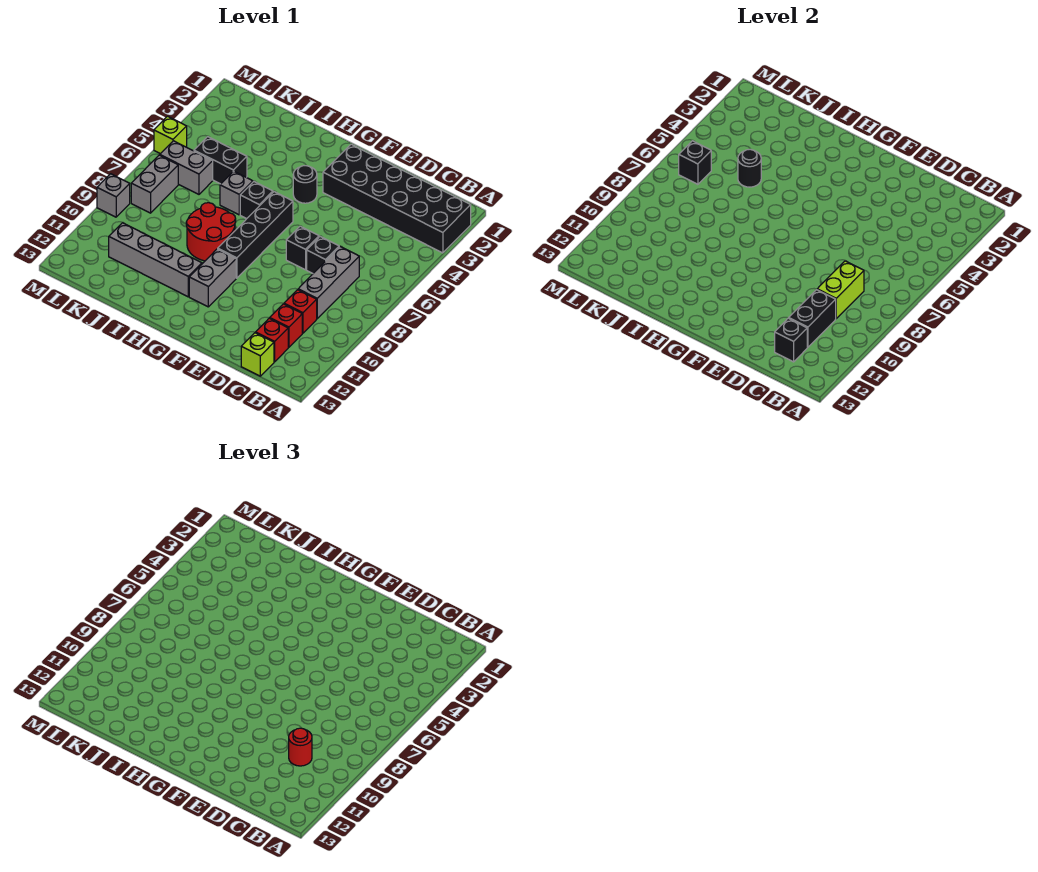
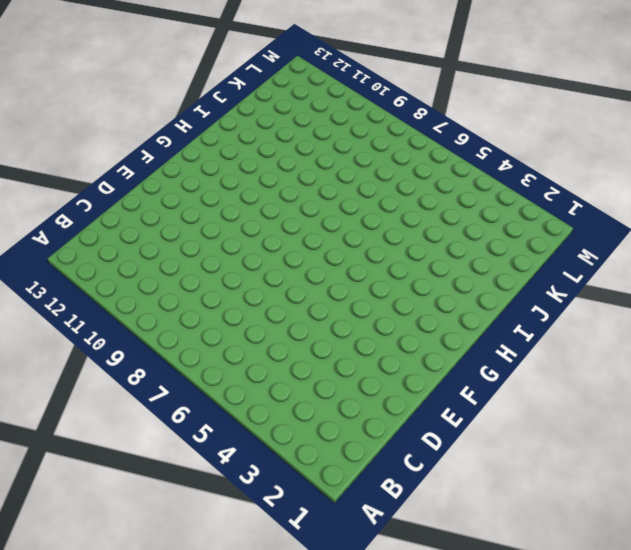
none -> black 2x6 brick [323,144,471,253]
none -> grey 1x3 brick [298,247,359,319]
none -> red 1x1 brick [284,290,317,333]

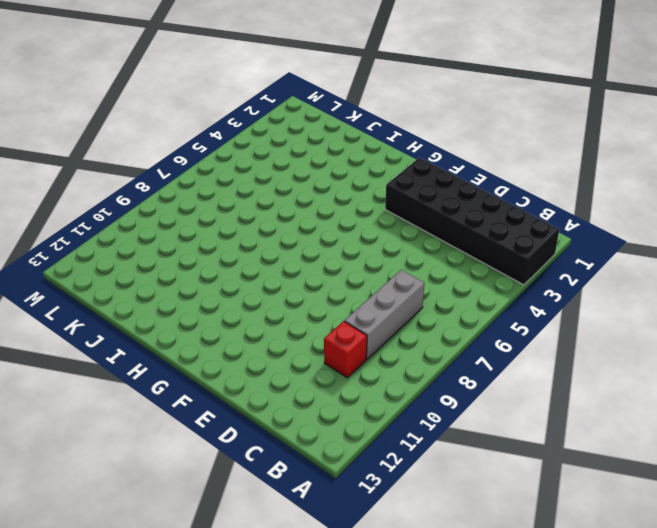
none -> red 1x1 brick [270,304,302,347]
none -> red 1x1 brick [256,318,288,362]
none -> lime 1x1 brick [241,333,274,376]

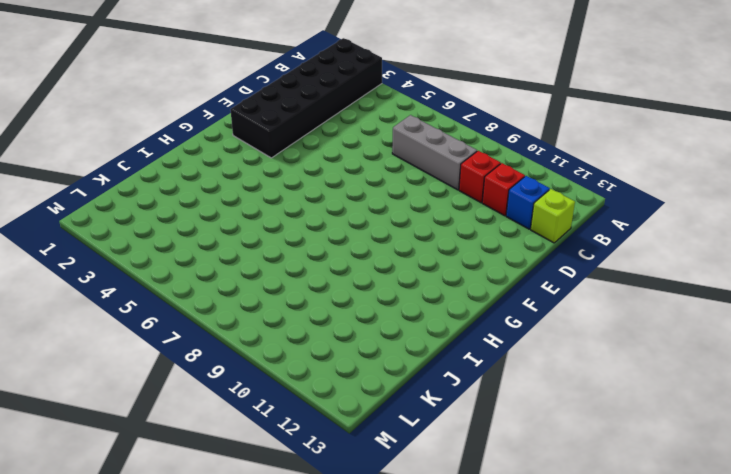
blue 1x1 brick [506,176,550,229] -> red 1x1 brick [256,318,288,362]
none -> black 1x1 brick [307,237,339,273]
none -> black 1x1 brick [286,226,319,270]
none -> black 1x1 round brick [293,166,317,203]

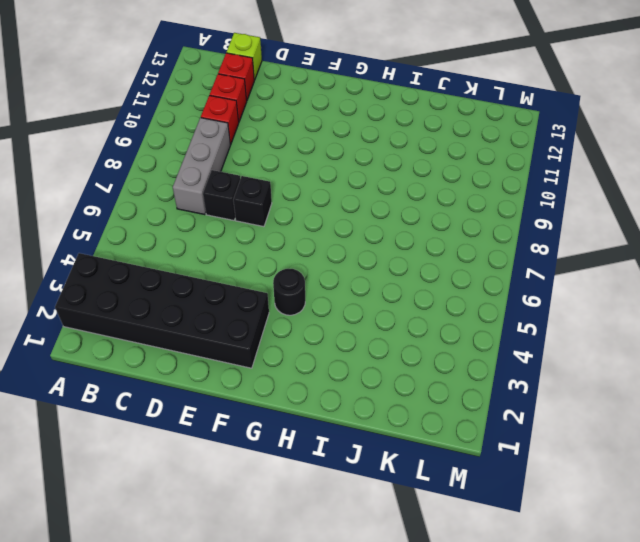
none -> black 1x4 brick [218,192,293,278]
none -> grey 1x2 brick [189,249,236,307]
none -> black 1x1 brick [240,182,273,219]

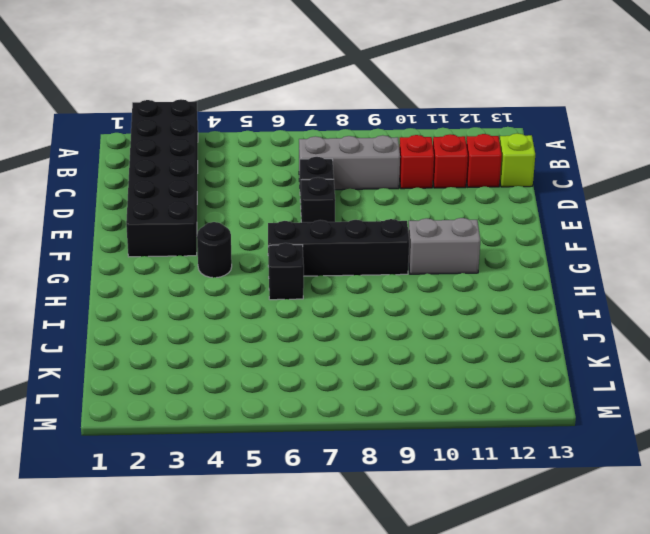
none -> red 2x2 round brick [186,203,236,261]
none -> grey 1x4 brick [109,223,202,297]
none -> grey 1x1 brick [220,171,253,215]

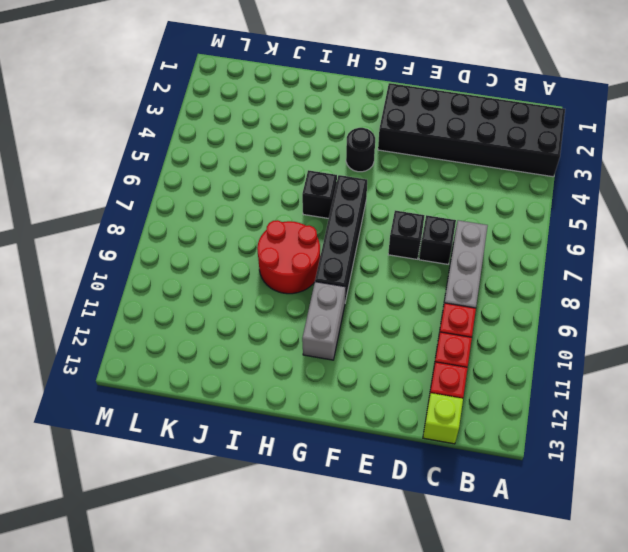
none -> grey 1x4 brick [109,223,202,297]
none -> grey 1x1 brick [220,171,253,215]
none -> black 1x2 brick [194,137,247,184]

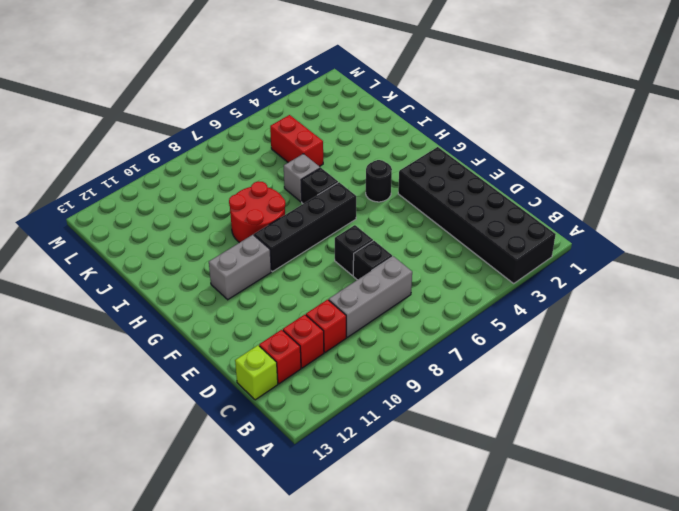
red 1x2 brick [270,115,323,166] -> black 1x2 brick [194,137,247,184]
none -> grey 1x4 brick [109,223,202,297]
none -> grey 1x2 brick [160,141,213,194]
none -> grey 1x2 brick [131,155,178,213]

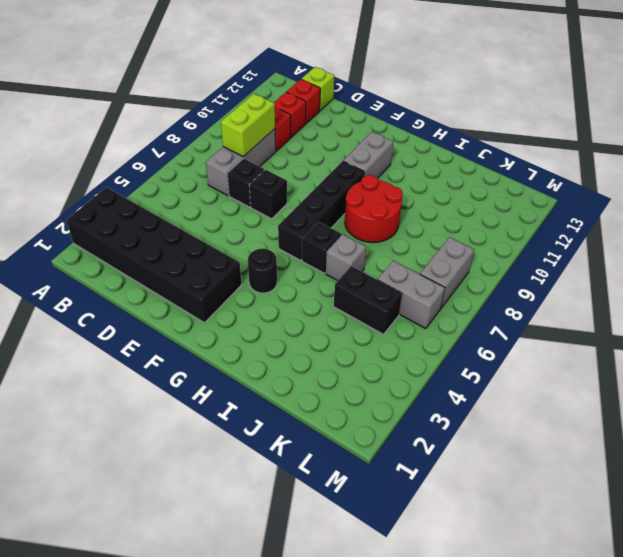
none -> grey 1x4 brick [109,223,202,297]
none -> lime 1x1 brick [154,116,187,154]
none -> grey 1x1 brick [97,174,130,217]

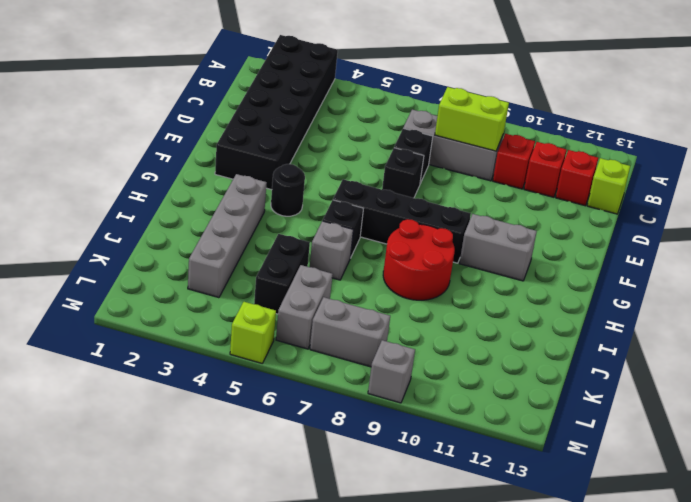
grey 1x4 brick [188,174,267,298] -> grey 1x4 brick moved to [109,223,202,297]
none -> black 1x2 brick [789,290,836,347]
none -> black 1x1 brick [775,318,807,362]
none -> black 1x1 round brick [738,149,761,187]

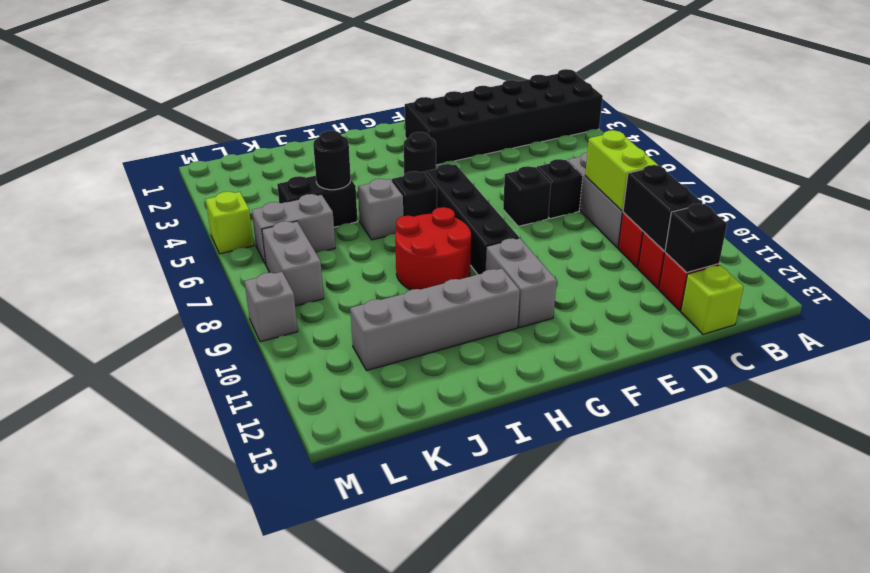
none -> black 1x1 brick [679,141,711,184]
none -> red 1x1 round brick [289,728,312,766]

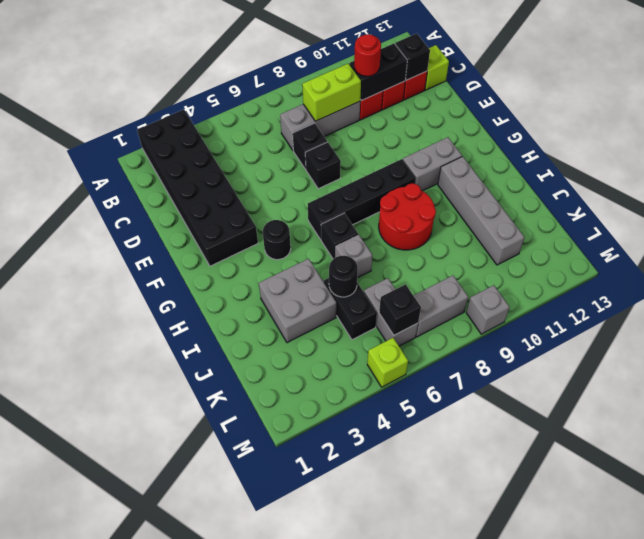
grey 2x2 brick [259,259,336,343] -> none

